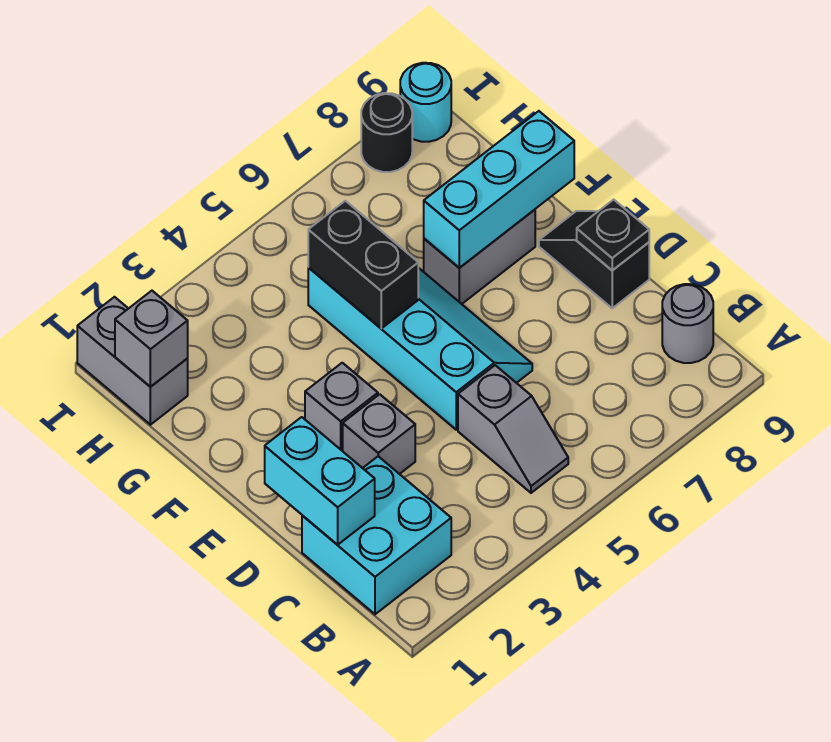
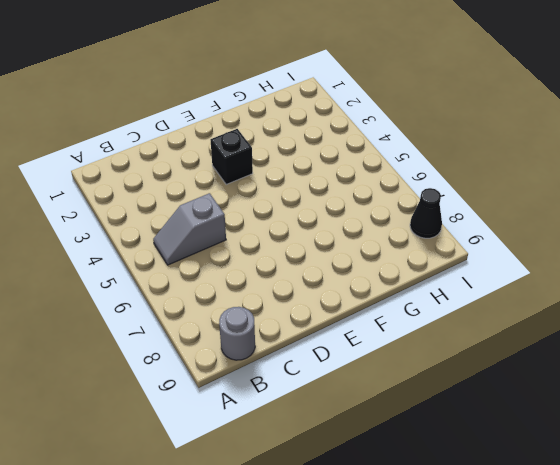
black 1x1 brick [211,129,253,185] -> grey 1x1 brick [305,363,378,451]
black 1x1 cone [410,188,442,238] -> black 1x1 round brick [361,93,412,172]
none -> cyan 2x2 brick [302,456,451,614]
none -> grey 1x1 brick [343,394,415,474]
none -> cyan 2x4 slope [308,268,532,430]

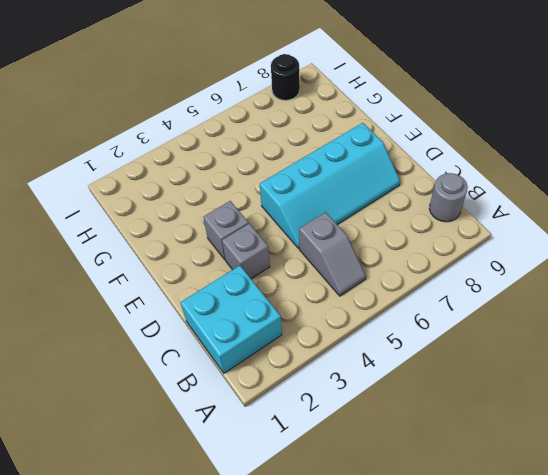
cyan 2x4 slope [260,123,400,249] -> cyan 2x4 slope turned to [308,268,532,430]
none -> black 1x2 slope [539,211,649,308]
none -> grey 1x2 brick [424,210,535,304]
none -> grey 1x2 brick [77,297,188,425]

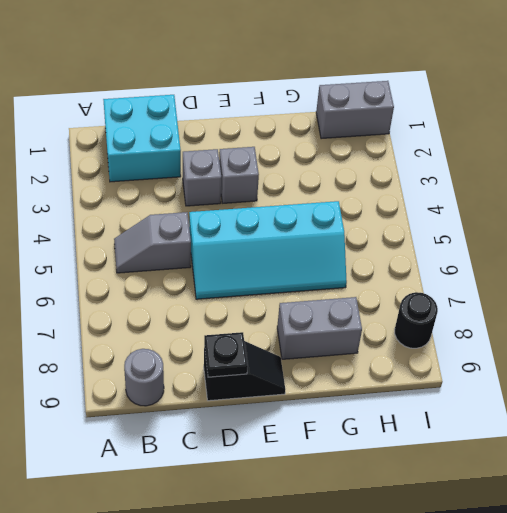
grey 1x2 brick [277,297,362,359] -> grey 1x2 brick turned to [424,210,535,304]
none -> cyan 1x1 round brick [400,63,451,142]
none -> cyan 1x2 brick [265,417,375,545]
none -> black 1x2 brick [308,201,418,328]

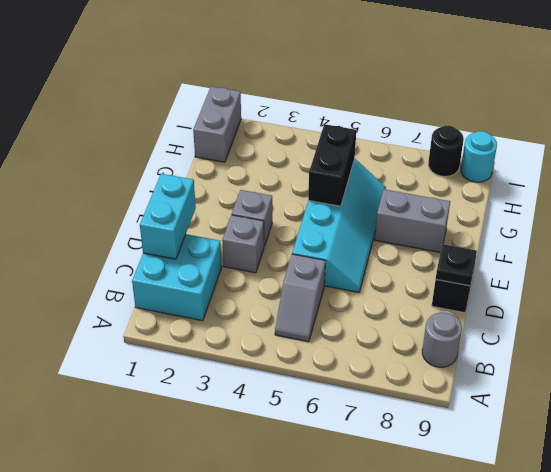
none -> cyan 1x3 brick [424,111,574,268]
none -> grey 1x1 brick [115,291,188,387]

